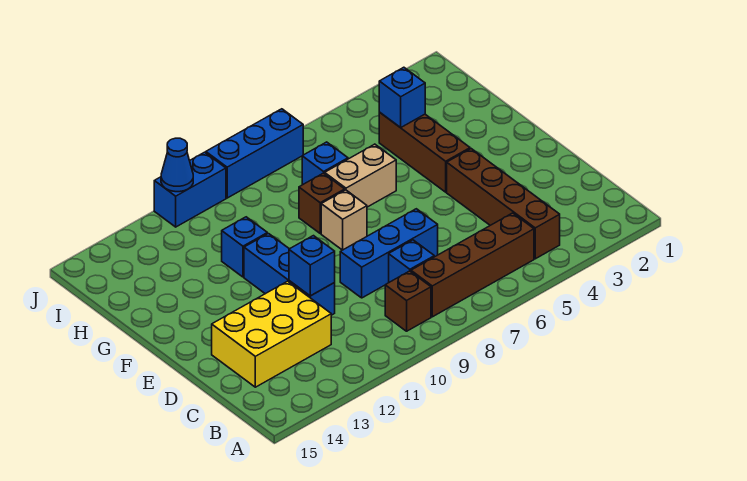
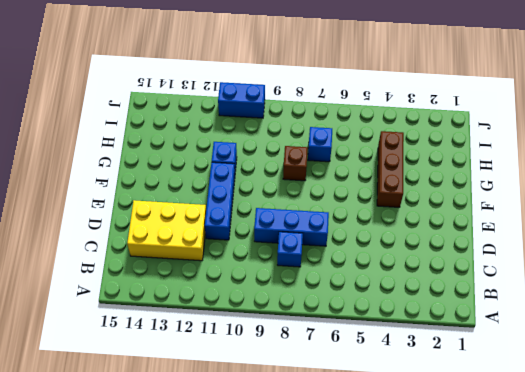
none -> brown 1x4 brick [447,149,560,259]
none -> brown 1x4 brick [411,213,534,317]
none -> brown 1x1 brick [385,271,431,331]

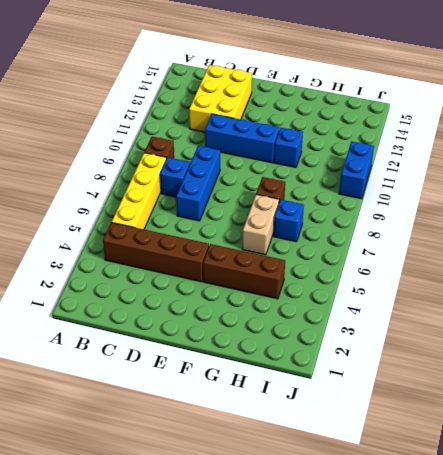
yellow 1x4 brick [112,153,166,229] -> brown 1x4 brick [411,213,534,317]
none -> tan 1x1 brick [321,190,367,250]
none -> blue 1x3 brick [206,109,303,198]
none -> blue 1x1 brick [289,236,335,296]

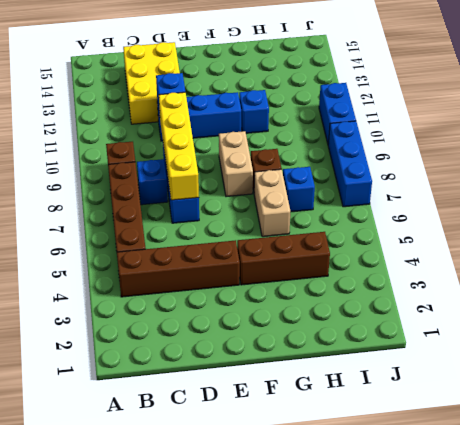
yellow 1x4 brick [159,92,199,200] -> none
tan 1x2 brick [219,131,253,197] -> tan 1x1 brick [321,190,367,250]
none -> blue 1x1 brick [379,67,425,128]
none -> blue 1x1 cone [161,138,193,192]

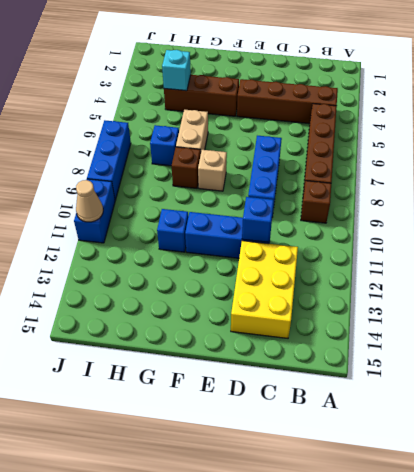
cyan 1x1 brick [162,50,191,91] -> blue 1x1 brick [379,67,425,128]
tan 1x1 cone [76,180,103,222] -> blue 1x1 cone [161,138,193,192]
none -> blue 1x1 brick [389,240,434,282]

